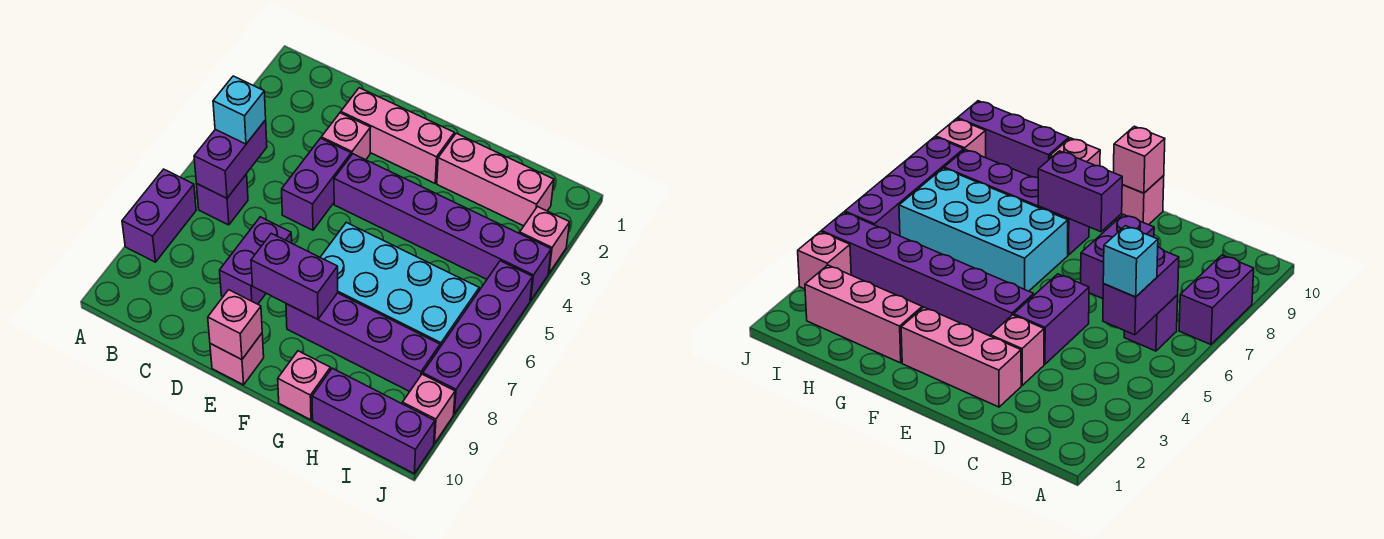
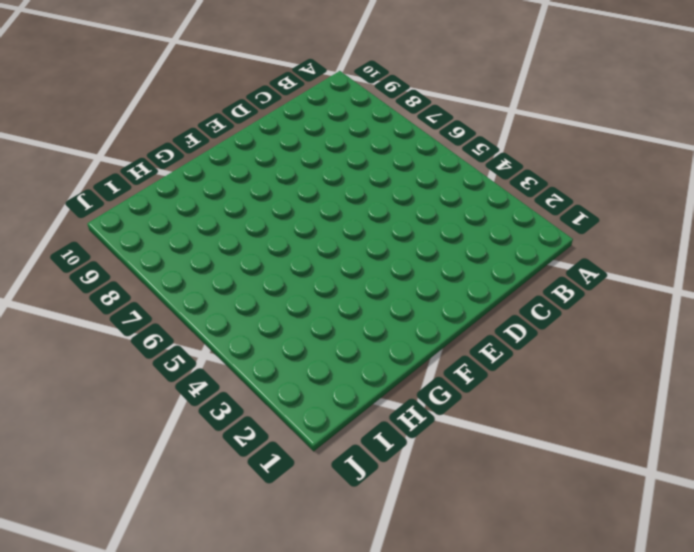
none -> purple 1x2 brick [122,169,196,262]
none -> purple 1x1 brick [197,174,248,225]
none -> pink 1x3 brick [341,88,454,183]

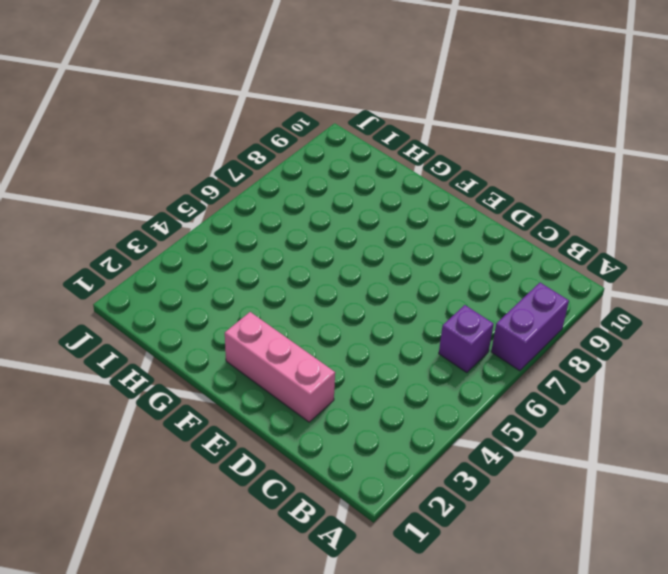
none -> pink 1x1 brick [321,113,370,160]
none -> purple 1x2 brick [282,138,351,230]
none -> purple 1x2 brick [220,217,292,304]

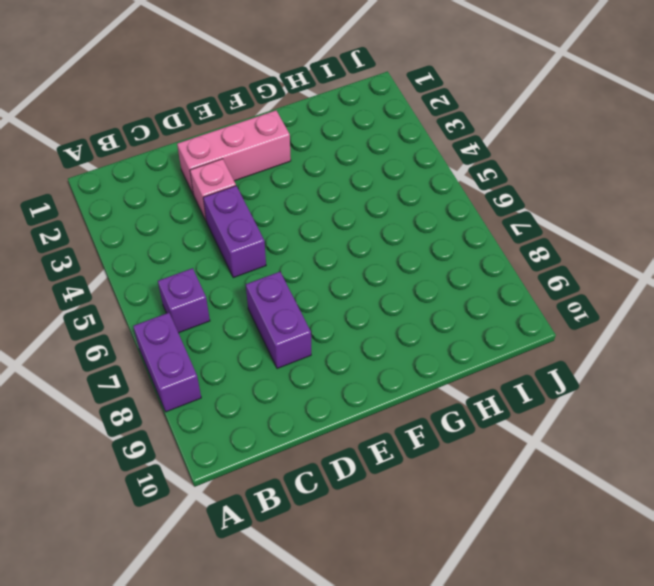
none -> purple 1x6 brick [334,154,551,301]
none -> pink 1x1 brick [210,334,264,385]
none -> cyan 2x4 brick [320,222,479,347]

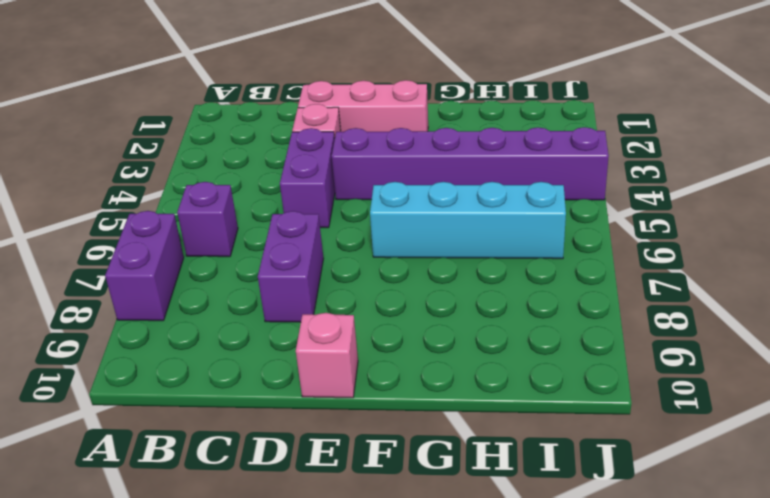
cyan 1x4 brick [370,182,566,259] -> cyan 2x4 brick [320,222,479,347]
none -> purple 1x4 brick [286,293,440,392]
none -> pink 1x3 brick [437,133,554,226]
none -> pink 1x1 brick [278,351,330,420]

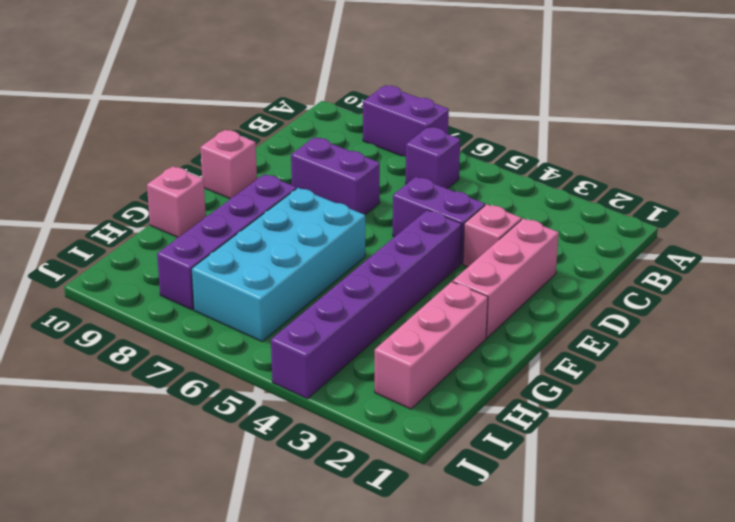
none -> purple 1x3 brick [312,368,435,473]
none -> pink 1x1 brick [520,207,570,273]
none -> purple 1x4 brick [423,261,533,414]

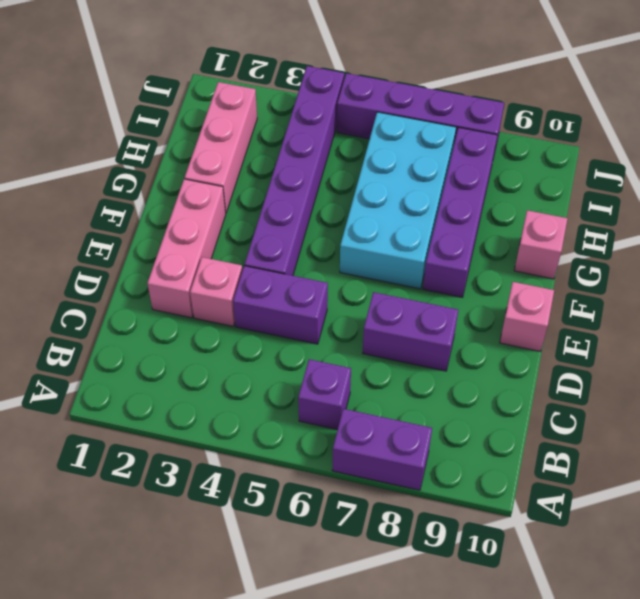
none -> purple 1x3 brick [312,368,435,473]
none -> pink 1x1 brick [520,207,570,273]
none -> pink 1x1 brick [402,374,455,444]

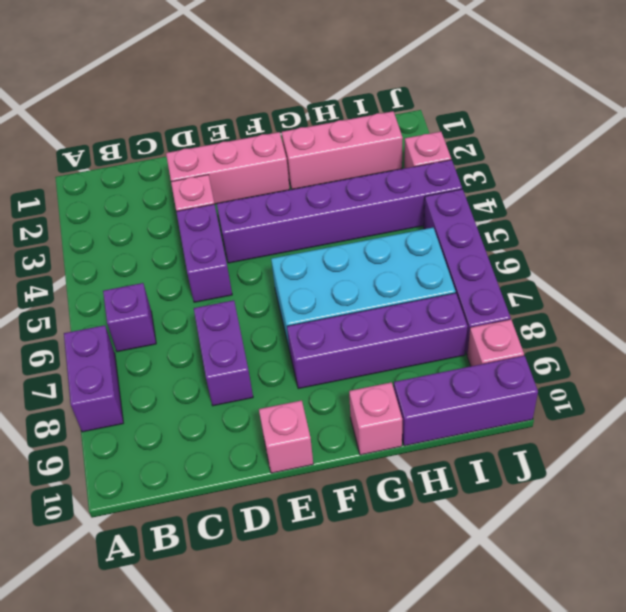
none -> purple 1x2 brick [194,120,267,198]
none -> purple 1x2 brick [251,233,338,319]
none -> pink 1x1 brick [208,290,262,360]

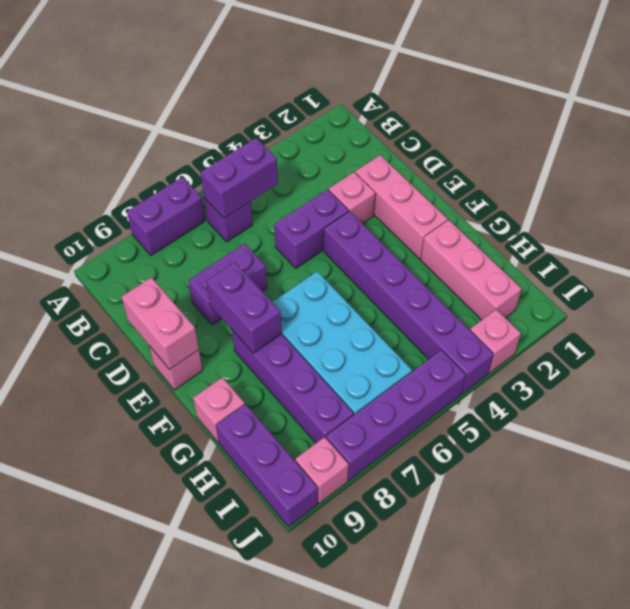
pink 1x2 brick [122,277,199,369] -> pink 1x1 brick [208,290,262,360]
none -> cyan 1x1 brick [213,76,266,144]

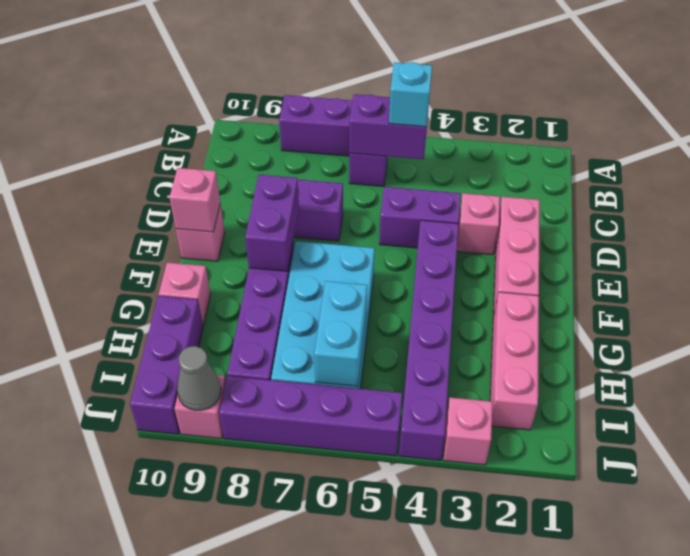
cyan 1x2 brick [314,281,367,386] -> none
grey 1x1 cone [177,346,221,410] -> none

